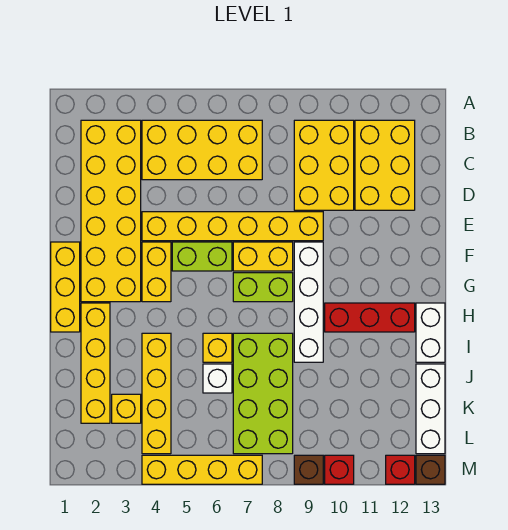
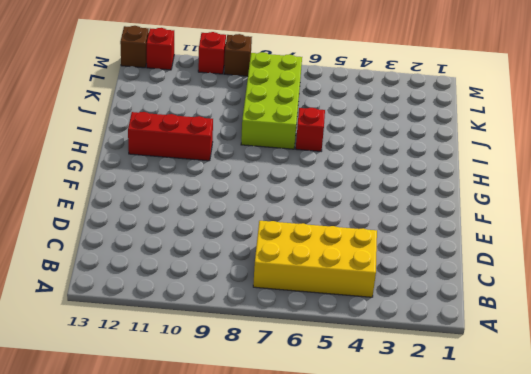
red 1x1 brick [296,108,325,151] -> yellow 1x1 brick [203,333,232,362]
none -> yellow 2x6 brick [81,120,141,302]
none -> yellow 2x3 brick [294,120,354,210]
none -> yellow 2x3 brick [355,120,415,210]

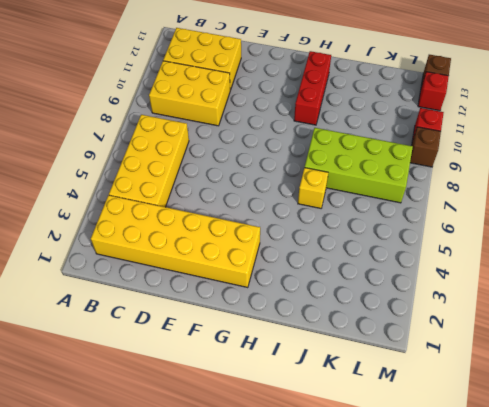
none -> yellow 1x6 brick [142,212,323,241]
none -> yellow 1x3 brick [51,242,80,332]
none -> yellow 1x2 brick [142,242,171,302]

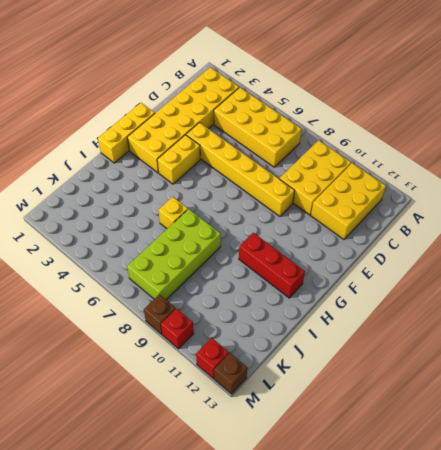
none -> lime 1x2 brick [172,242,232,271]
none -> yellow 1x2 brick [233,242,293,271]
none -> white 1x4 brick [294,242,323,362]

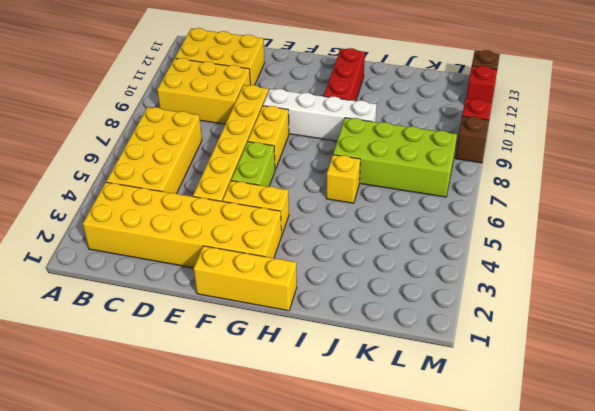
none -> lime 1x2 brick [233,273,293,302]
none -> yellow 1x4 brick [81,303,110,423]
none -> white 1x2 brick [416,303,445,362]

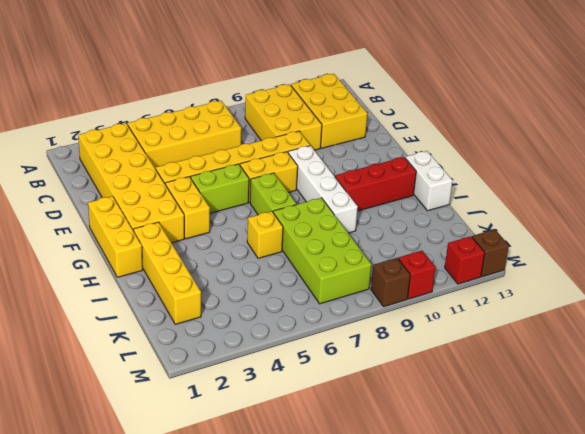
lime 1x2 brick [250,173,296,215] -> lime 1x2 brick turned to [233,273,293,302]
none -> yellow 1x4 brick [142,333,171,454]
none -> white 1x1 brick [203,364,232,393]
none -> white 1x3 brick [416,364,445,454]

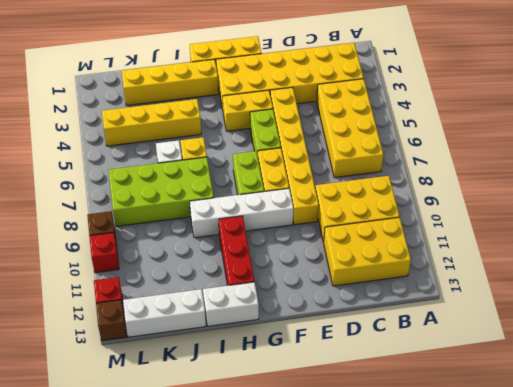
none -> yellow 1x1 brick [112,394,141,423]
none -> yellow 1x4 brick [142,455,262,484]

